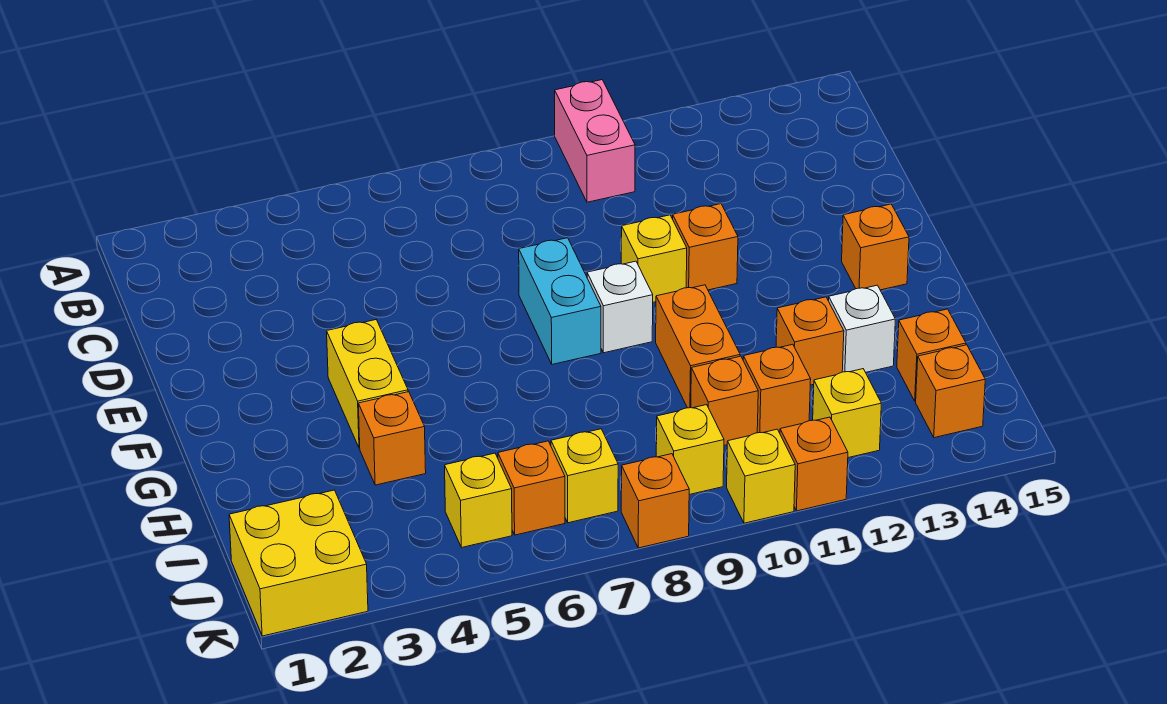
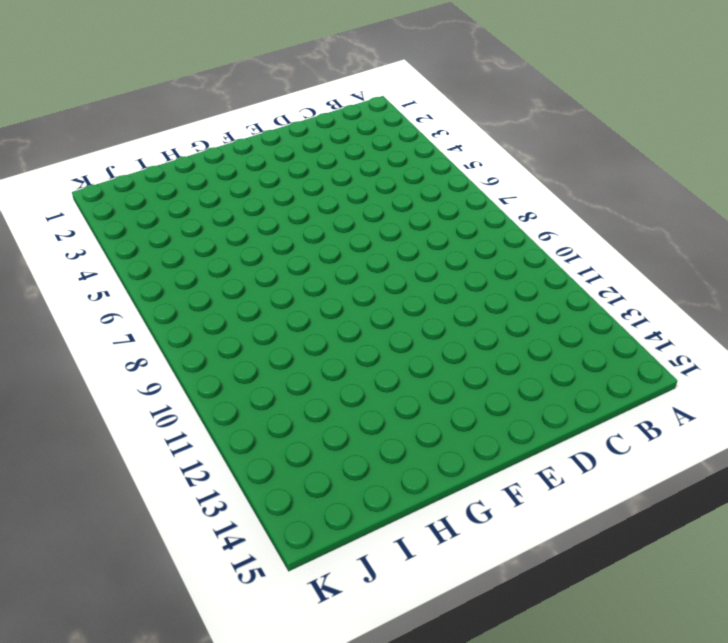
none -> pink 1x2 brick [555,80,635,202]
none -> cyan 1x2 brick [519,238,601,364]
none -> yellow 1x1 brick [621,215,687,302]

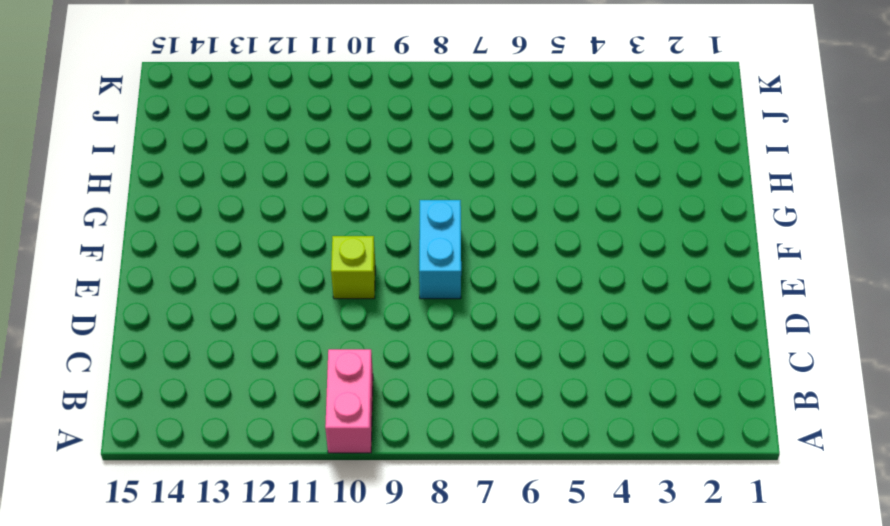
lime 1x1 brick [331,236,375,299] -> yellow 1x1 brick [621,215,687,302]
none -> orange 1x1 brick [673,204,738,290]
none -> yellow 1x2 brick [327,320,408,448]
none -> white 1x1 brick [587,261,653,353]

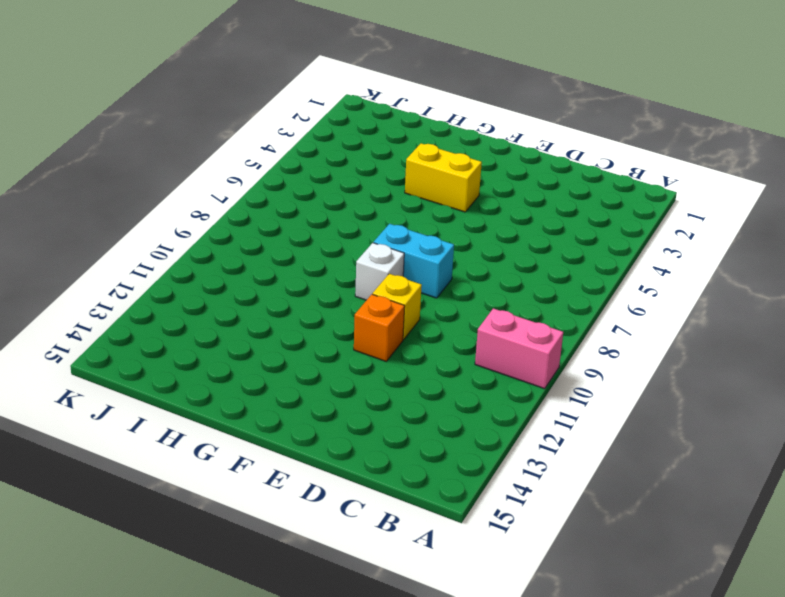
none -> orange 1x1 brick [842,204,909,290]
none -> orange 1x2 brick [656,285,740,408]
none -> orange 1x1 brick [358,392,426,485]

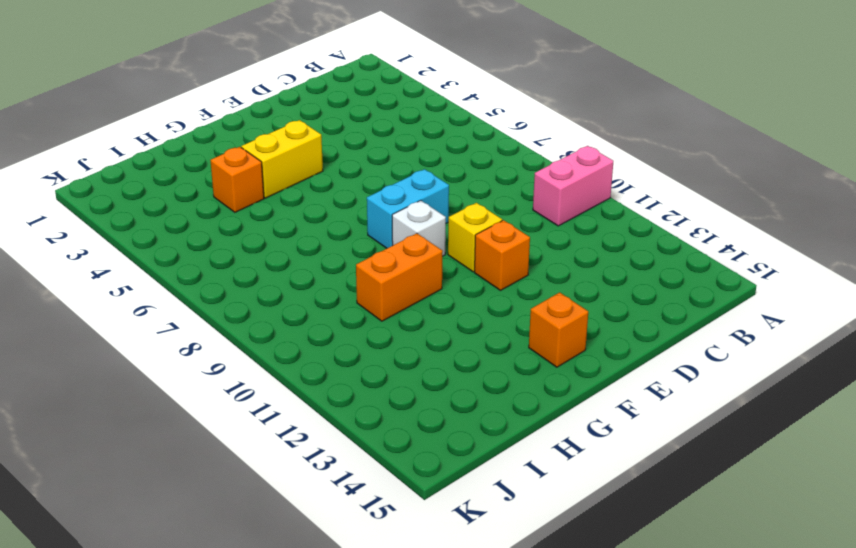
none -> orange 1x1 brick [776,297,844,385]
none -> white 1x1 brick [829,285,895,372]
none -> orange 1x1 brick [691,356,758,445]

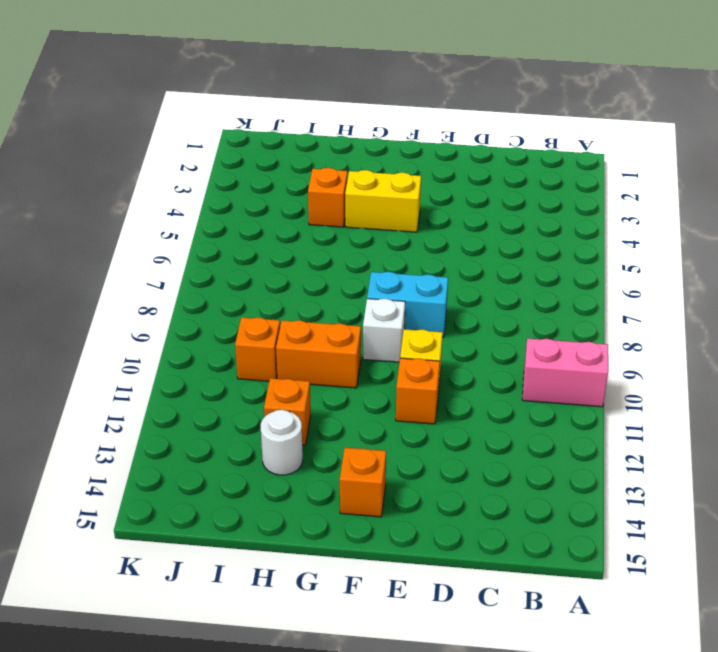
white 1x1 round brick [261,410,303,475] -> white 1x1 brick [829,285,895,372]
none -> orange 1x1 brick [743,344,811,433]
none -> orange 1x1 brick [897,309,966,401]
none -> yellow 2x2 brick [229,490,368,636]

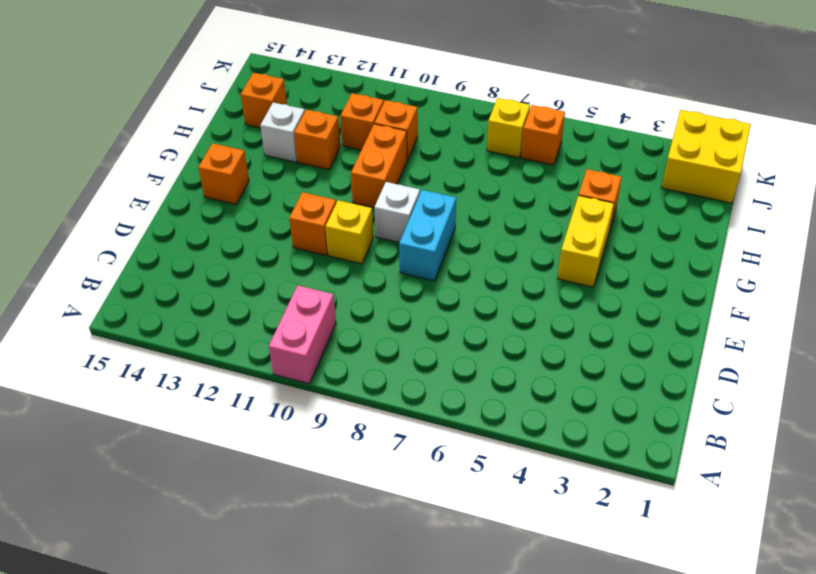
none -> yellow 1x1 brick [445,453,512,548]
none -> yellow 1x1 brick [656,405,724,495]
none -> yellow 1x1 brick [813,369,881,458]

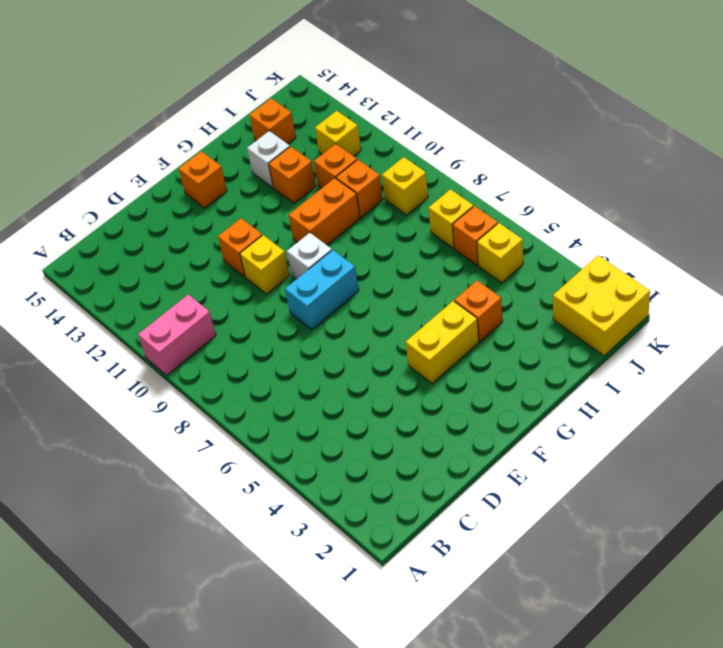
none -> orange 1x1 brick [916,345,985,438]
none -> orange 1x1 brick [621,454,689,548]
none -> yellow 1x1 brick [727,429,795,523]

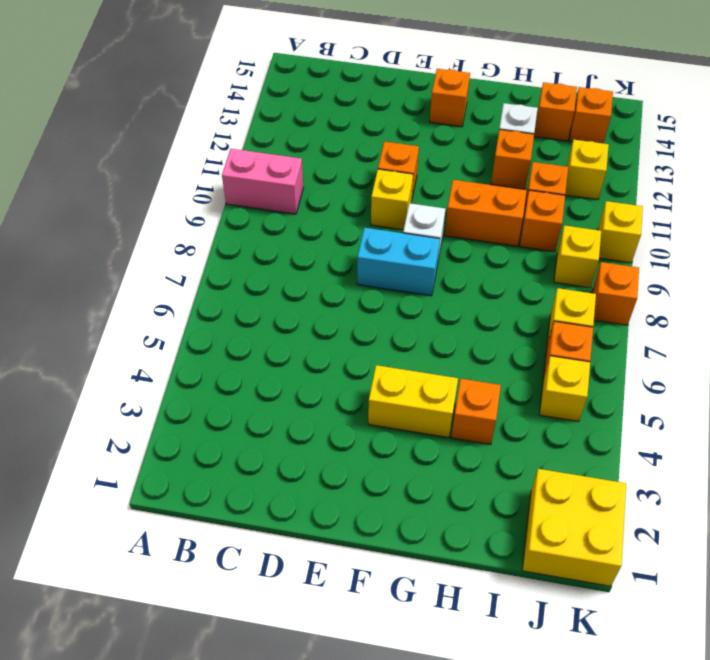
none -> orange 1x1 brick [780,417,848,511]

